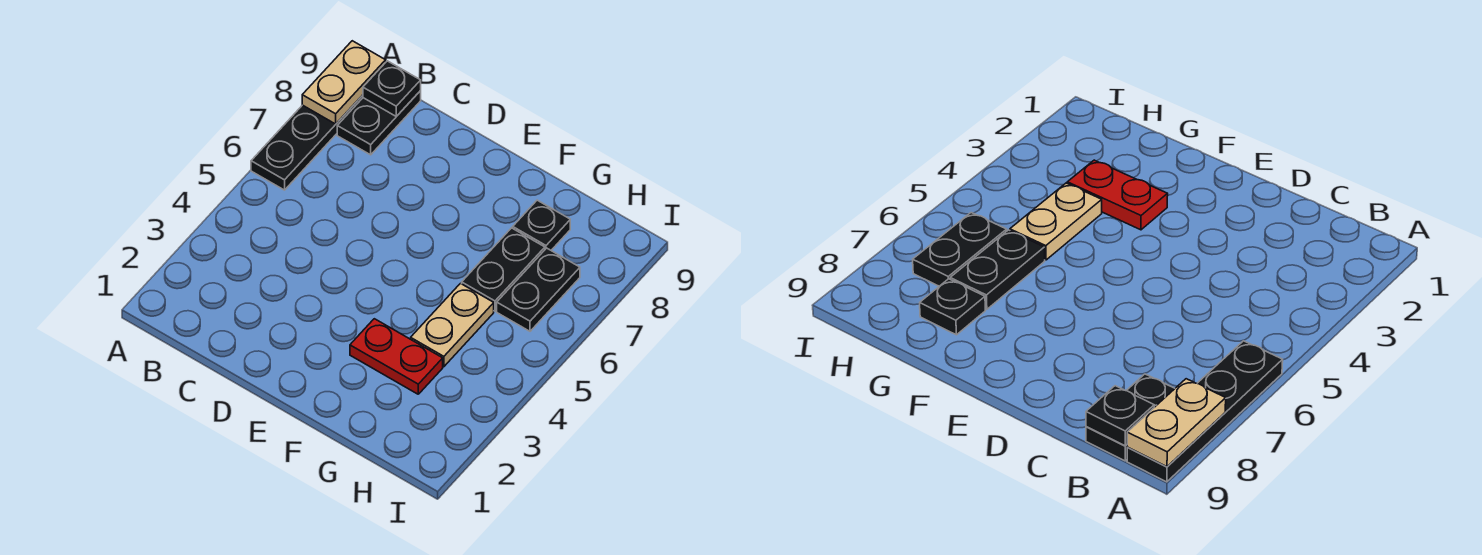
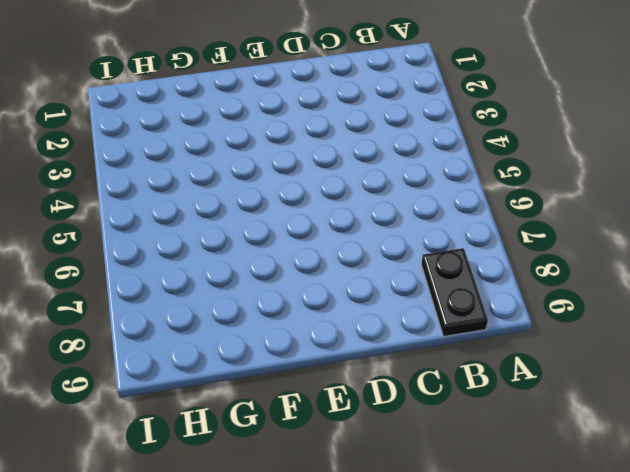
none -> black 1x4 plate [251,95,363,190]
none -> red 1x2 plate [350,319,443,394]

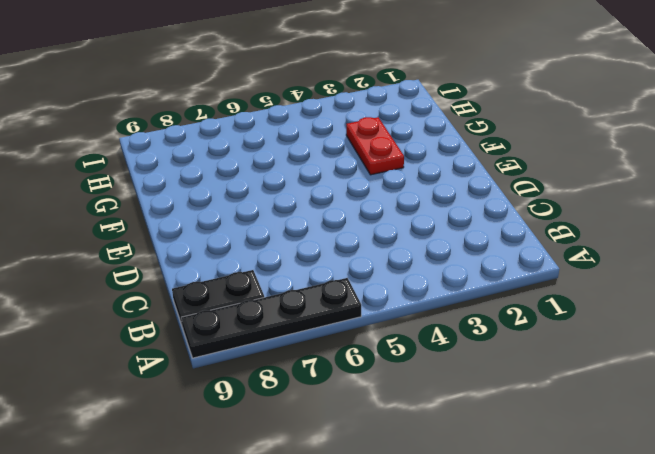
none -> tan 1x2 plate [411,283,494,367]
none -> black 1x2 plate [462,228,545,311]

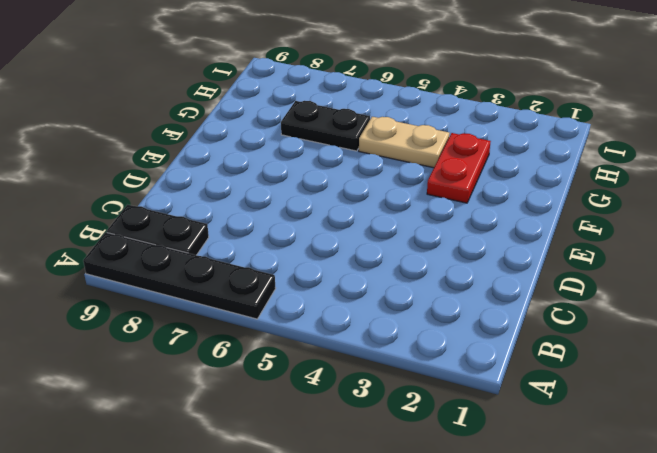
none -> black 1x1 plate [513,200,570,250]
none -> black 1x2 plate [497,248,580,331]

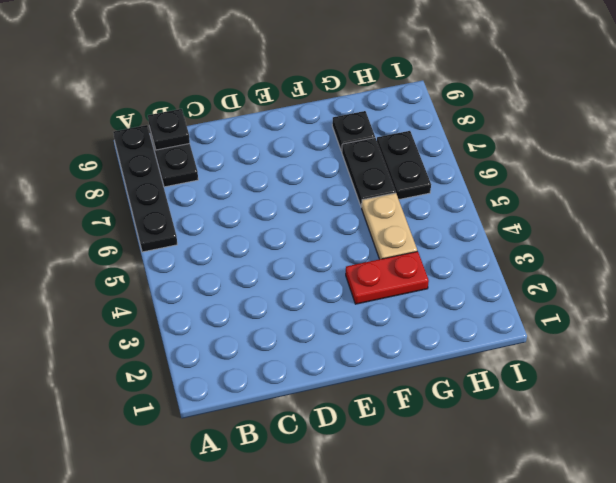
none -> tan 1x2 plate [302,41,386,124]

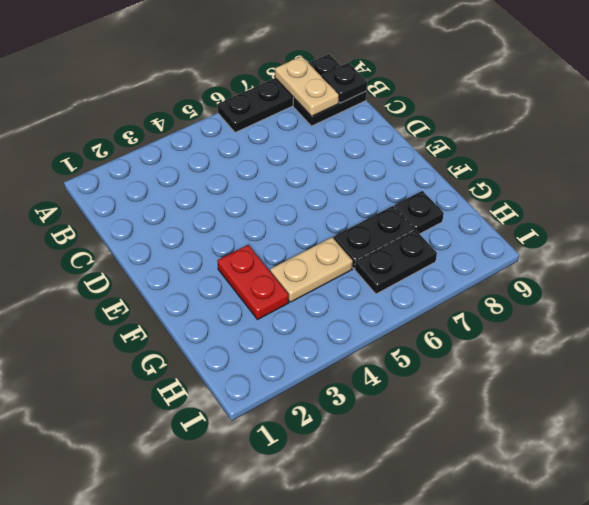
tan 1x2 plate [275,56,339,117] -> tan 1x2 plate turned to [302,41,386,124]

